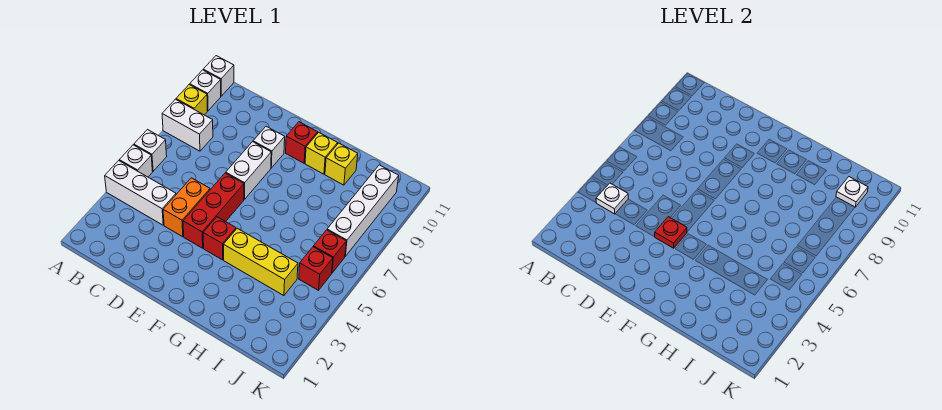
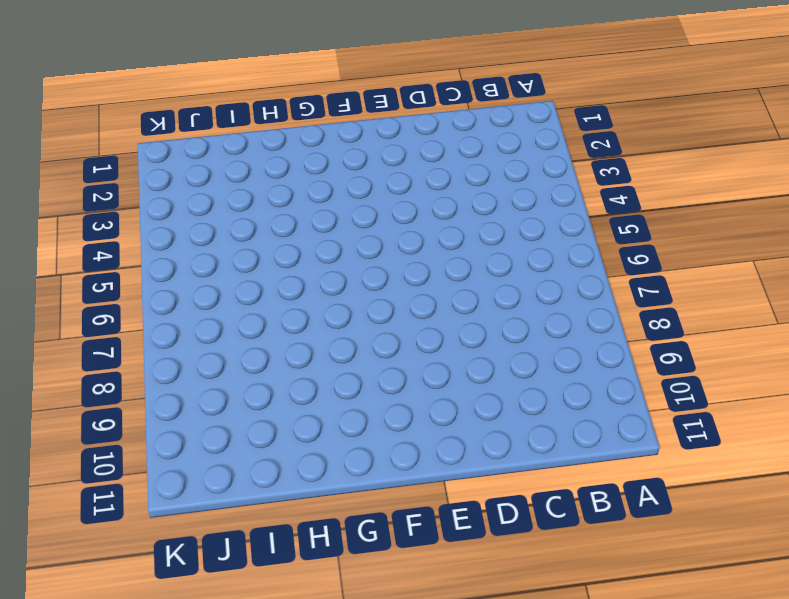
none -> white 1x3 brick [105,161,176,225]
none -> white 1x1 brick [119,145,153,177]
none -> white 1x1 brick [134,130,167,171]

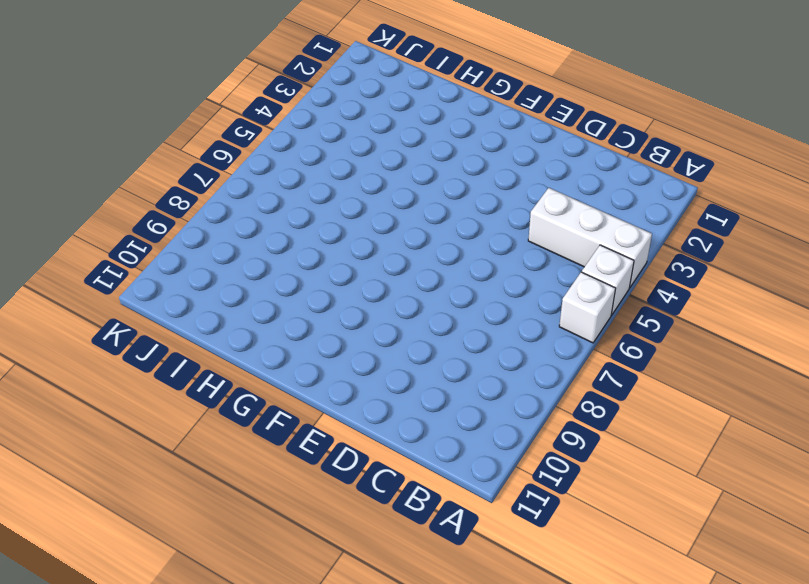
none -> white 1x2 brick [162,99,213,151]
none -> yellow 1x1 brick [176,84,208,115]
none -> white 1x1 brick [190,70,221,111]

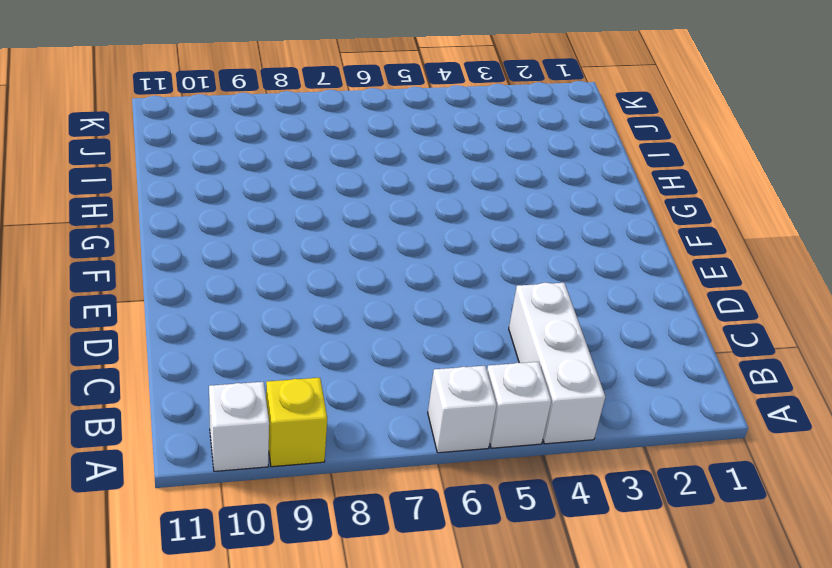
none -> white 1x2 brick [162,99,213,151]
none -> white 1x1 brick [203,56,234,96]
none -> orange 1x2 brick [163,178,210,237]

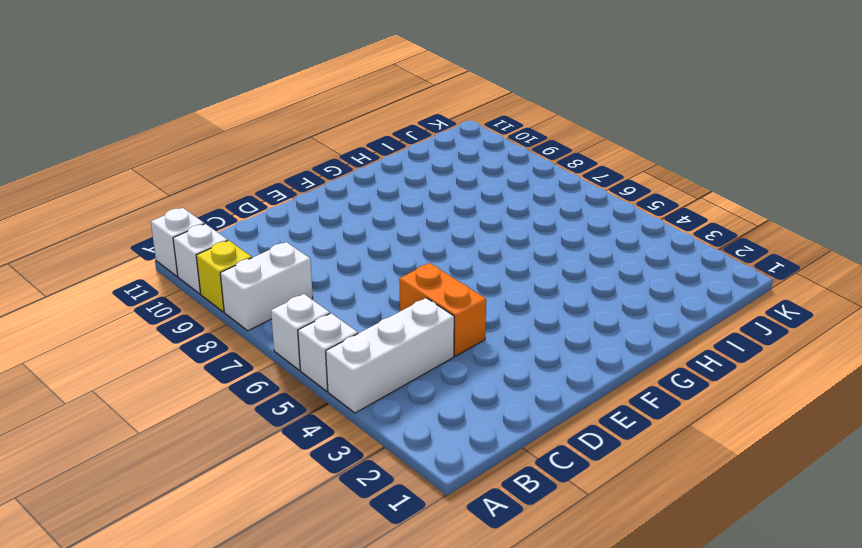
none -> red 1x3 brick [183,173,244,248]
none -> white 1x2 brick [226,142,271,199]
none -> white 1x1 brick [253,126,285,168]

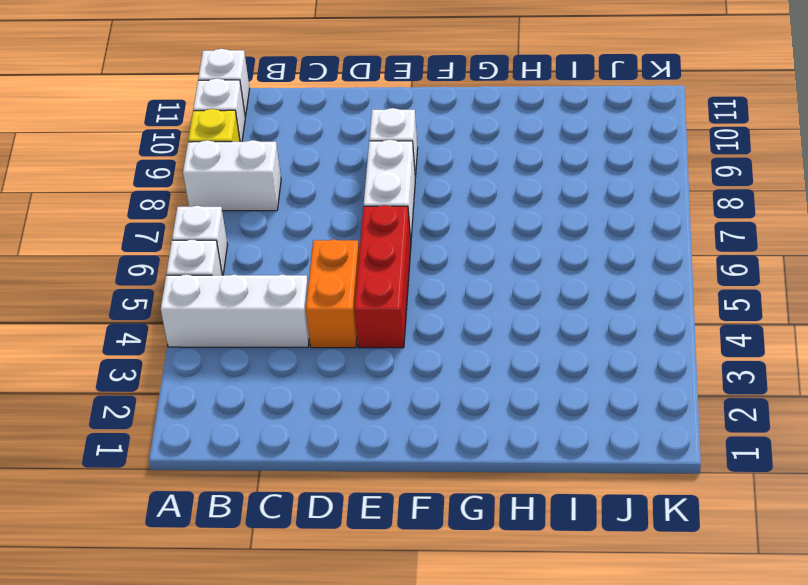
none -> red 1x1 brick [203,217,236,260]
none -> red 1x1 brick [286,122,318,163]
none -> yellow 1x3 brick [224,228,298,296]

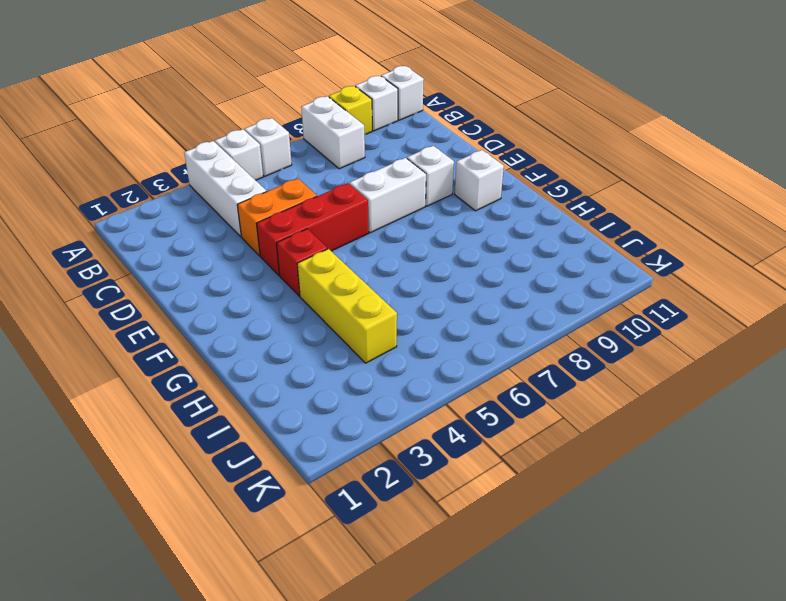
white 1x1 brick [455,150,504,211] -> red 1x1 brick [286,122,318,163]
none -> yellow 1x1 brick [305,132,338,174]
none -> yellow 1x1 brick [325,143,358,185]
none -> red 1x1 brick [299,247,333,290]

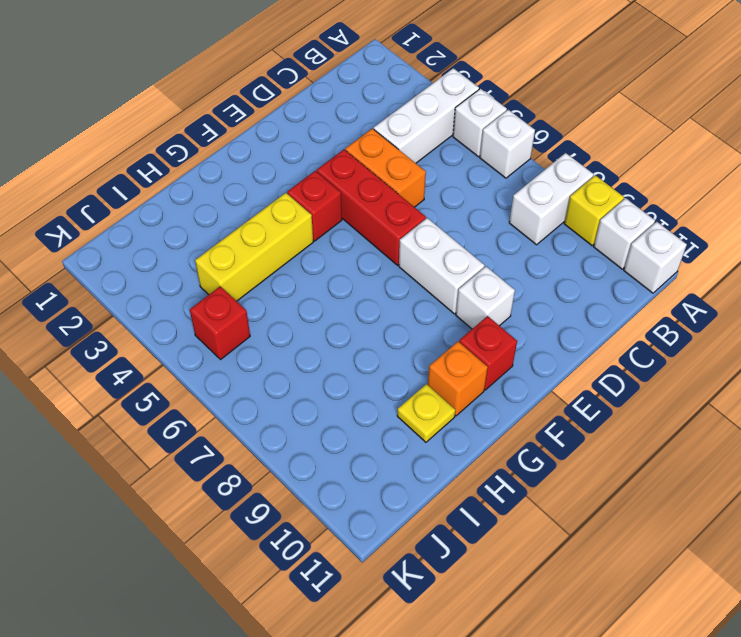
orange 1x1 brick [428,342,488,416] -> yellow 1x1 brick [305,132,338,174]
yellow 1x1 plate [397,384,455,442] -> yellow 1x1 brick [325,143,358,185]
none -> red 1x1 brick [314,230,346,273]
none -> white 1x4 brick [327,165,399,256]
none -> white 1x1 plate [596,183,628,214]

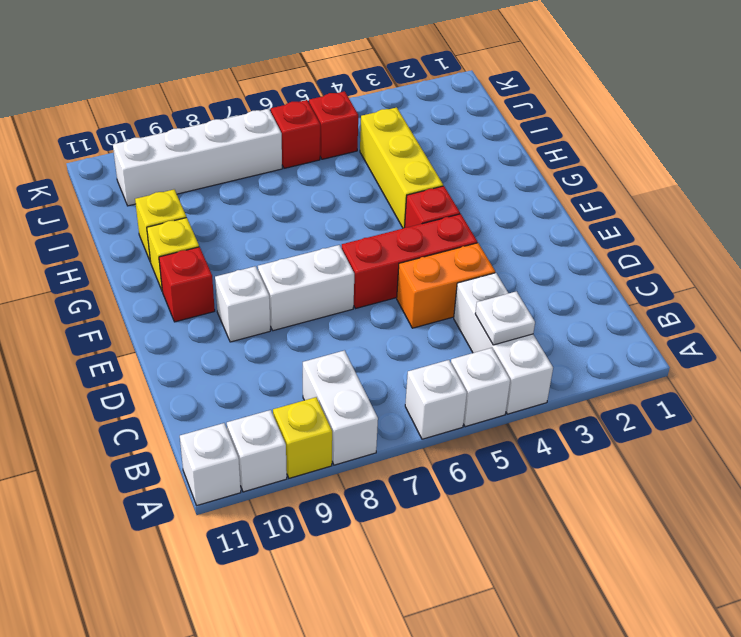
none -> red 1x1 plate [655,217,687,248]
none -> white 1x1 plate [836,177,868,207]

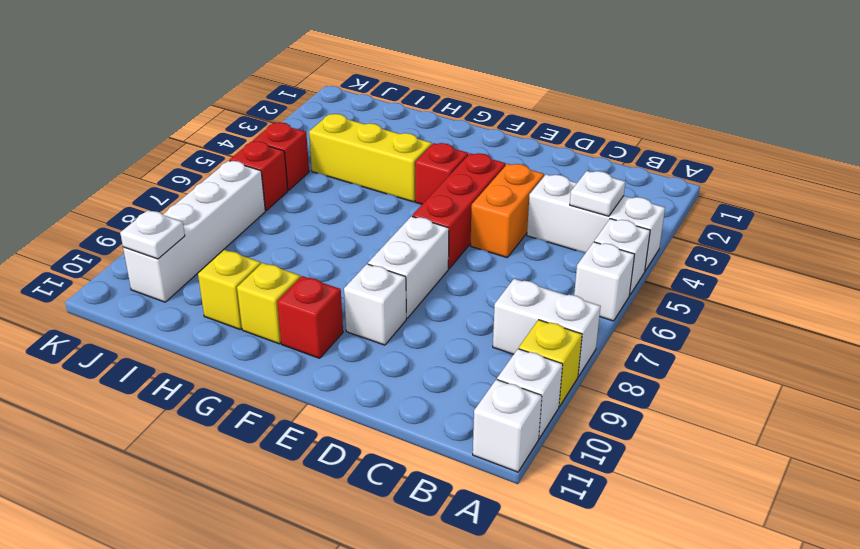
none -> red 1x1 plate [655,217,687,248]

